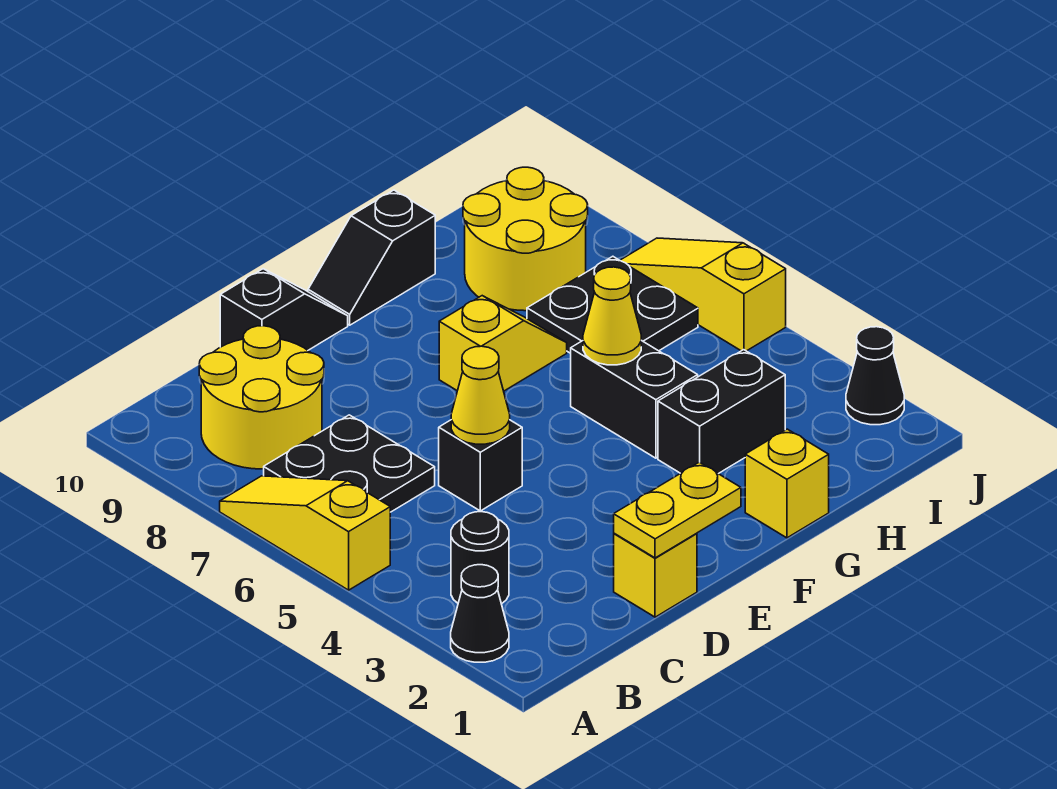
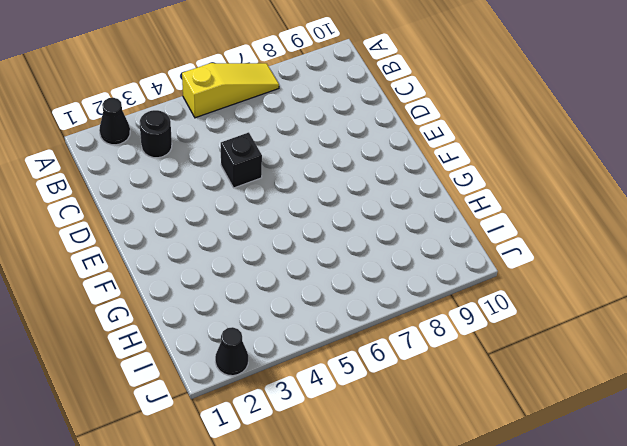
none -> black 2x2 plate [264,415,435,512]
none -> yellow 2x2 round brick [199,326,324,469]
none -> yellow 1x1 brick [614,533,697,617]

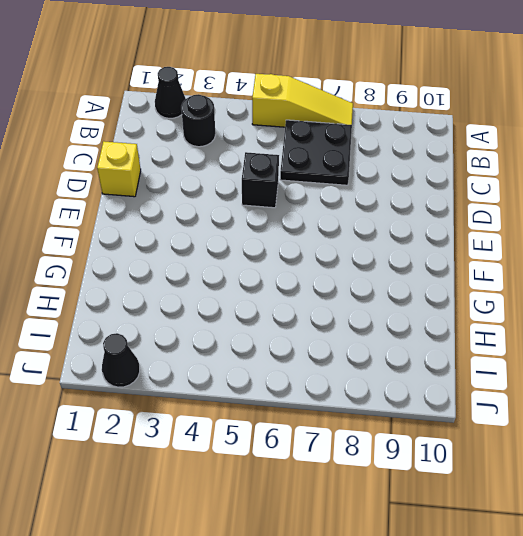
none -> yellow 2x2 round brick [199,326,324,469]
none -> black 1x2 slope [220,269,348,350]
none -> yellow 1x2 slope [439,296,567,391]

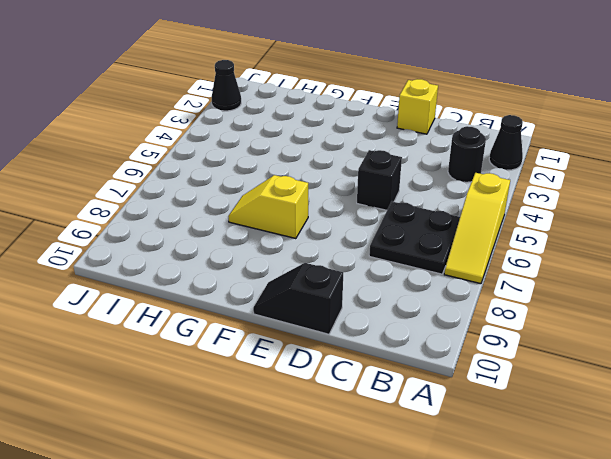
none -> yellow 2x2 round brick [199,326,324,469]
none -> black 1x2 slope [308,190,435,325]
none -> yellow 1x1 brick [745,429,829,538]

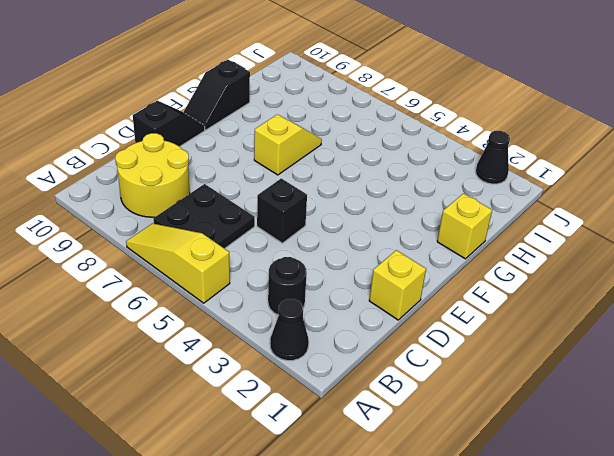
none -> black 1x2 brick [658,350,785,474]
none -> black 1x2 brick [571,340,698,458]
none -> black 2x2 plate [527,256,698,353]

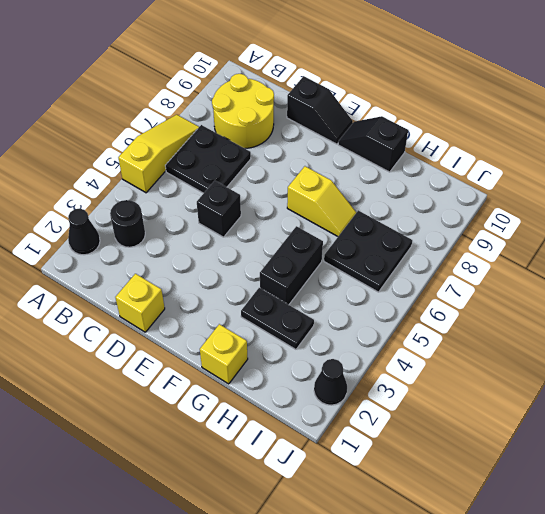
black 1x2 plate [241,288,314,349] -> black 1x2 brick [658,350,785,474]
none -> yellow 2x2 round brick [463,167,588,311]
none -> yellow 1x3 slope [620,238,786,351]
none -> yellow 1x2 plate [614,462,741,558]

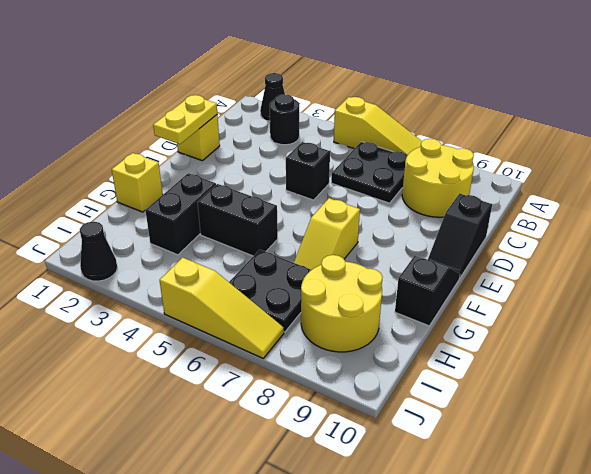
none -> yellow 1x1 cone [451,346,510,444]
none -> yellow 1x1 cone [583,267,641,365]

